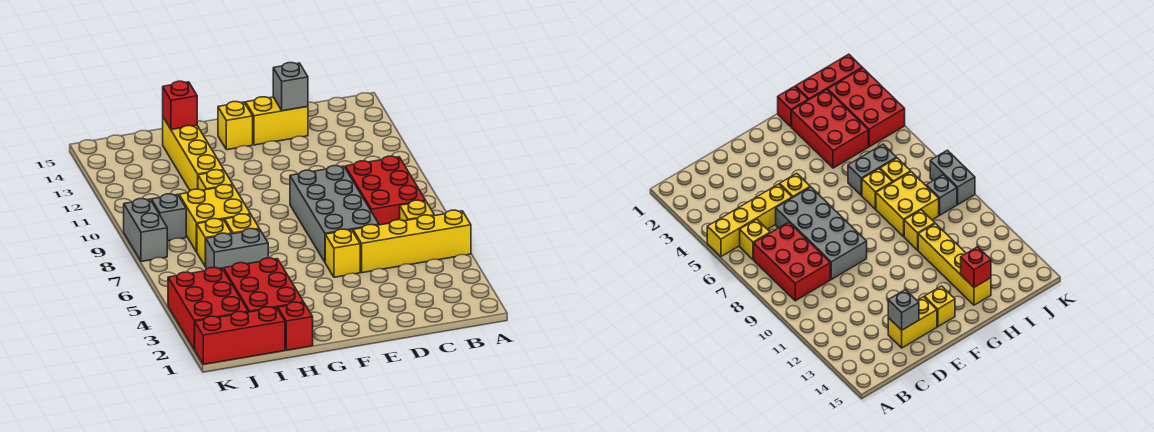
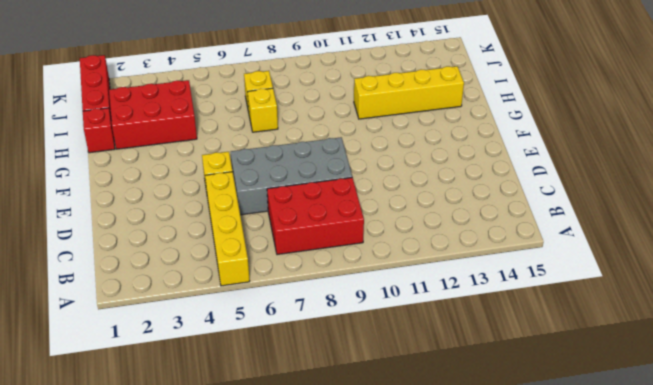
none -> yellow 1x1 brick [400,200,434,221]
none -> yellow 1x2 brick [246,97,308,145]
none -> yellow 1x1 brick [218,102,253,150]

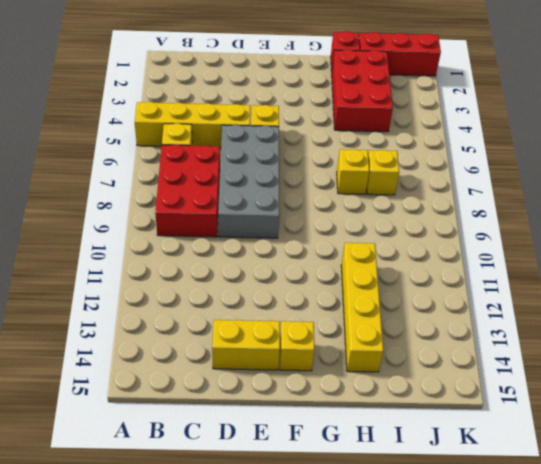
none -> grey 1x2 brick [206,229,268,270]
none -> yellow 2x2 brick [179,185,250,252]
none -> yellow 1x1 brick [198,170,233,190]

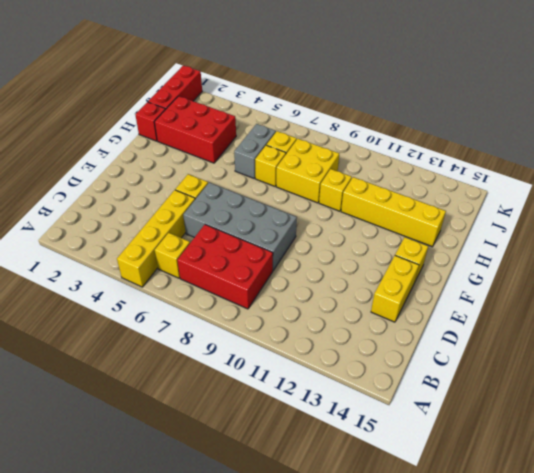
none -> red 2x3 brick [168,267,248,349]
none -> grey 1x1 brick [152,194,186,241]
none -> grey 1x2 brick [124,199,167,262]

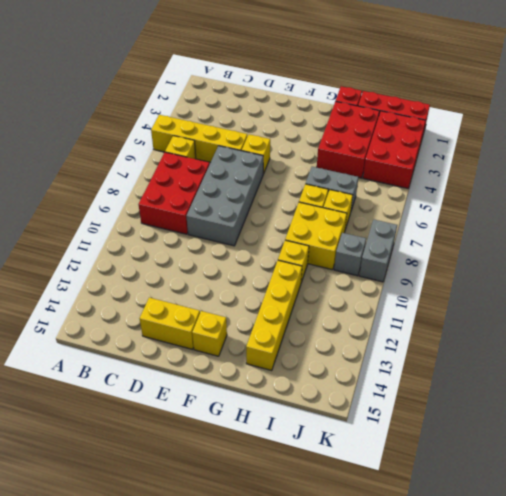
none -> grey 1x1 brick [273,63,308,111]
none -> red 1x1 brick [163,81,197,130]

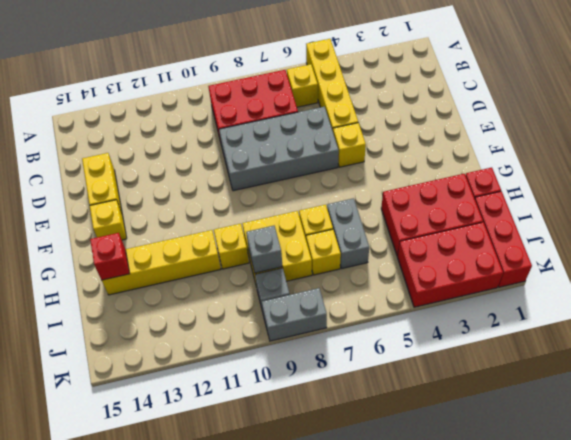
grey 1x1 brick [246,226,282,273] -> grey 1x1 brick moved to [273,63,308,111]

